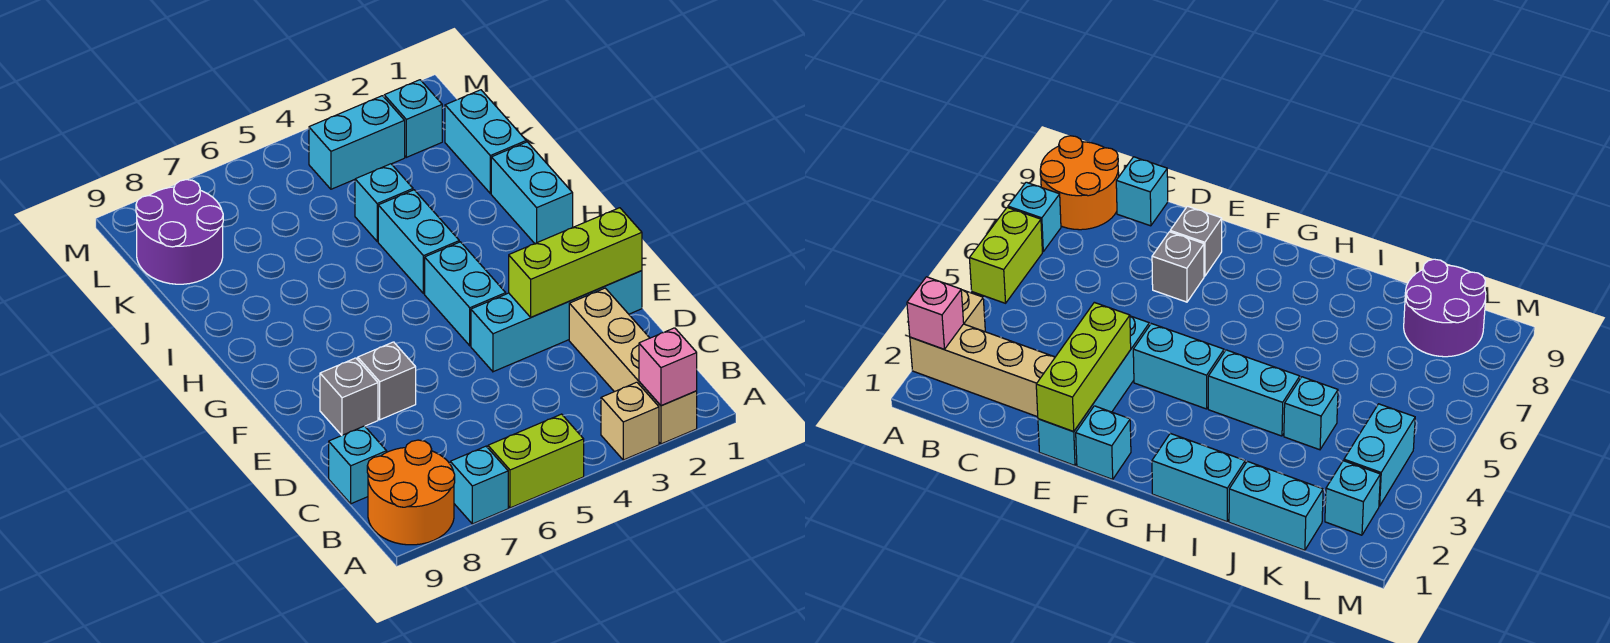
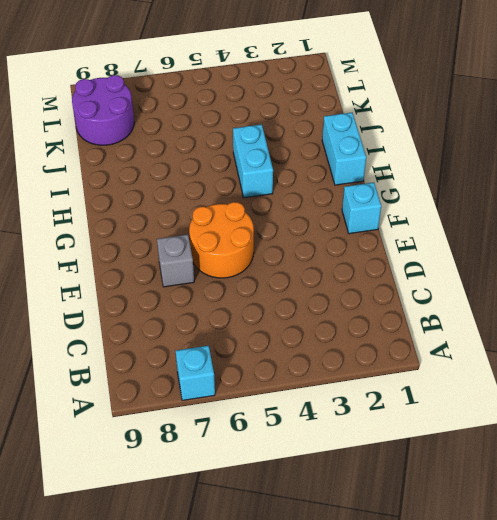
orange 2x2 round brick [189,202,254,278] -> orange 2x2 round brick moved to [367,440,455,545]
none -> tan 1x4 brick [569,288,697,444]
none -> tan 1x1 brick [601,382,659,460]
none -> lime 1x2 brick [488,414,584,508]

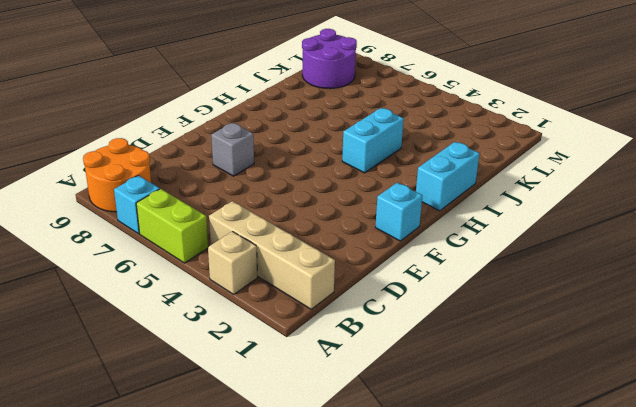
tan 1x4 brick [209,201,335,309] -> tan 1x4 brick turned to [569,288,697,444]
none -> cyan 1x1 brick [329,426,387,504]
none -> cyan 1x4 brick [471,271,642,372]
none -> grey 1x1 brick [320,358,378,435]

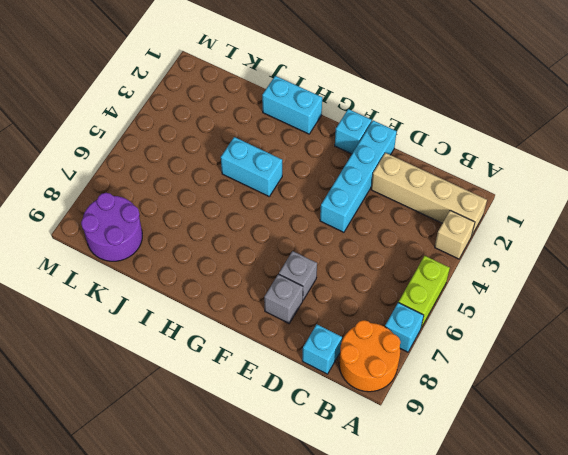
none -> cyan 1x2 brick [425,242,506,346]
none -> cyan 1x2 brick [445,90,526,193]
none -> cyan 1x1 brick [355,164,413,241]

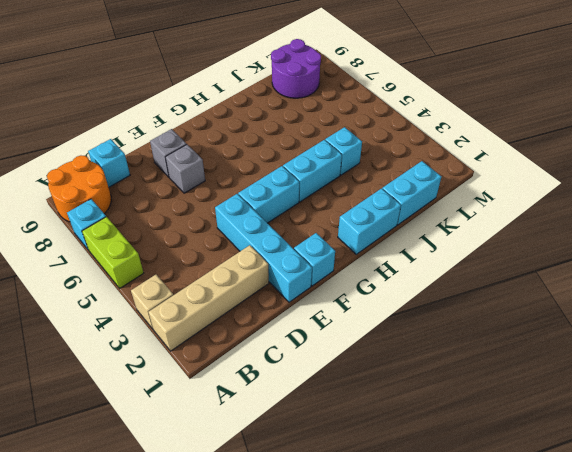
none -> cyan 1x1 brick [384,80,442,157]
none -> cyan 1x2 brick [309,96,405,189]
none -> pink 1x1 brick [639,328,697,406]

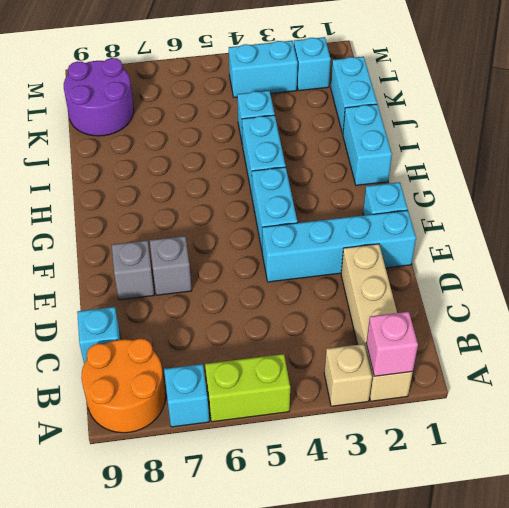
none -> lime 1x3 brick [509,208,642,317]

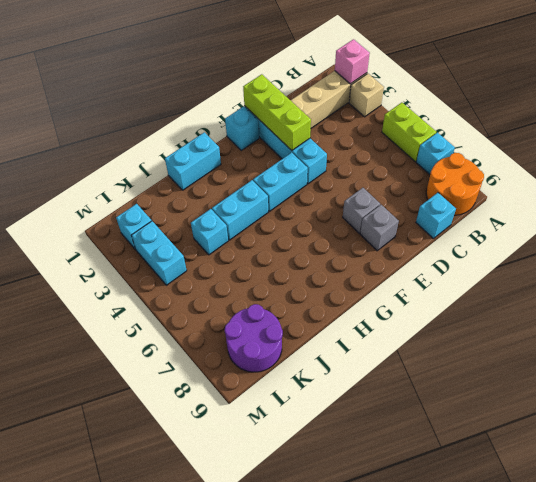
none -> cyan 1x2 brick [445,90,526,193]

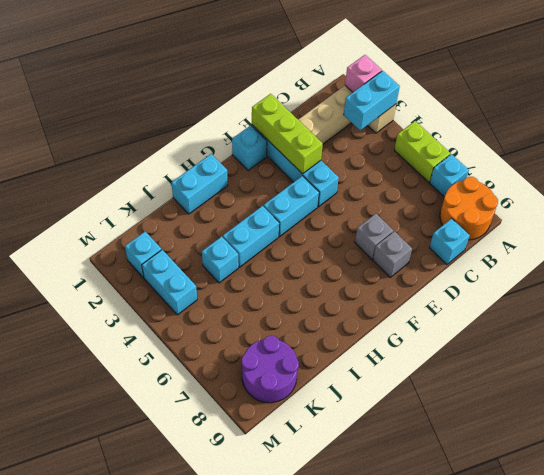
cyan 1x2 brick [344,71,400,130] -> cyan 1x2 brick moved to [445,90,526,193]

